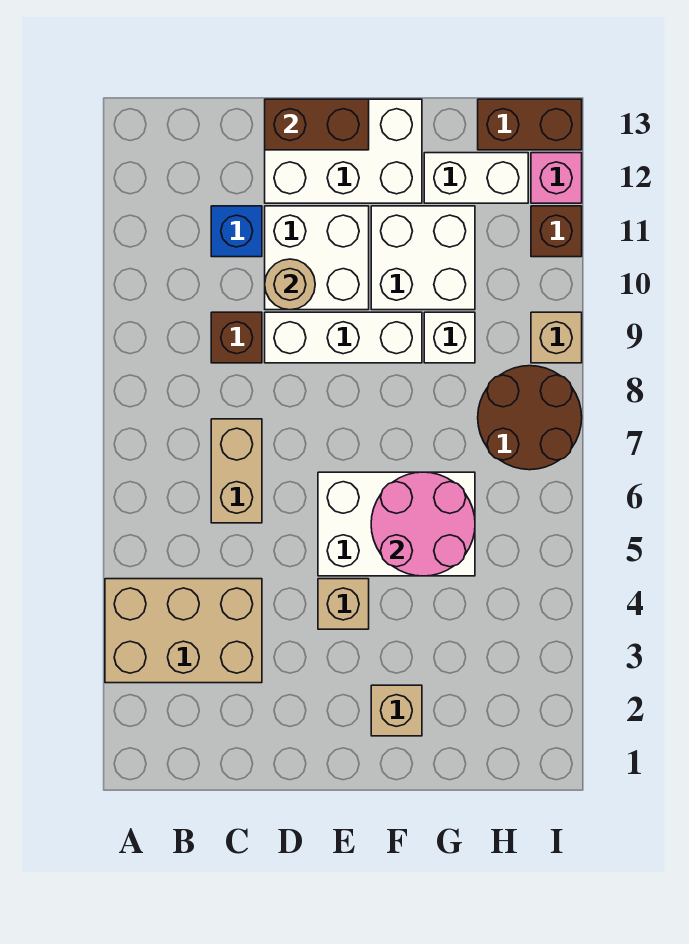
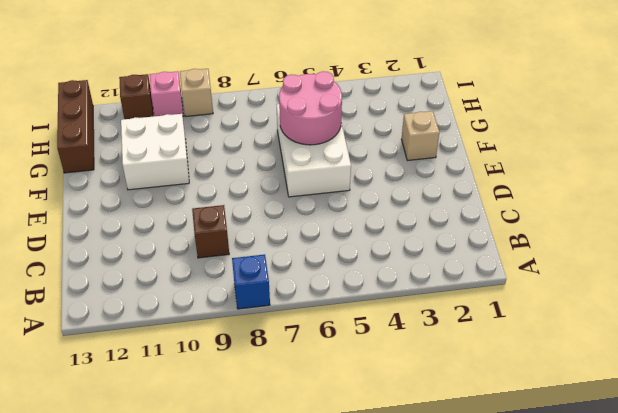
blue 1x1 brick [232,255,270,309] -> blue 1x1 brick moved to [211,206,262,257]
brown 1x3 brick [57,80,94,173] -> brown 1x2 brick [478,99,582,150]
pink 1x1 brick [150,71,183,117] -> pink 1x1 brick moved to [531,153,582,203]
none -> tan 2x3 brick [105,579,262,683]
none -> tan 1x2 brick [211,419,262,523]
none -> white 1x3 brick [265,312,422,363]

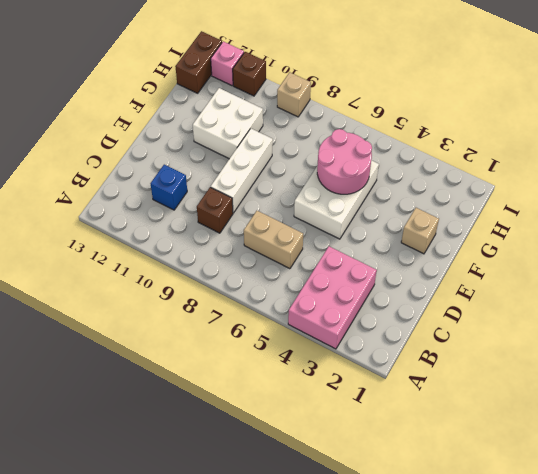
pink 2x3 brick [288,246,377,349] -> tan 2x3 brick [105,579,262,683]
none -> white 2x2 brick [265,206,369,310]
none -> white 2x3 brick [265,99,422,203]
none -> tan 1x1 brick [318,579,369,629]

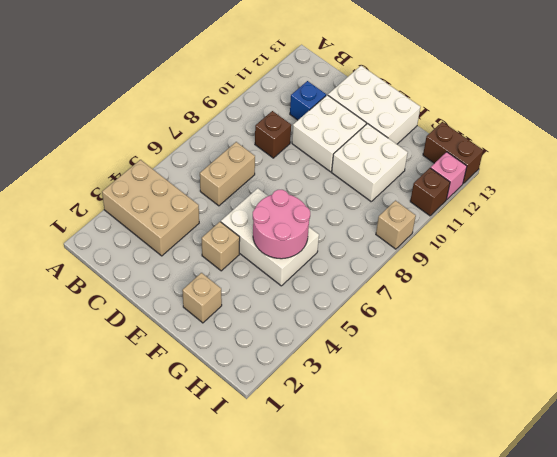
none -> white 1x3 brick [265,312,422,363]
none -> white 1x1 brick [424,312,475,363]
none -> white 1x2 brick [424,153,528,203]

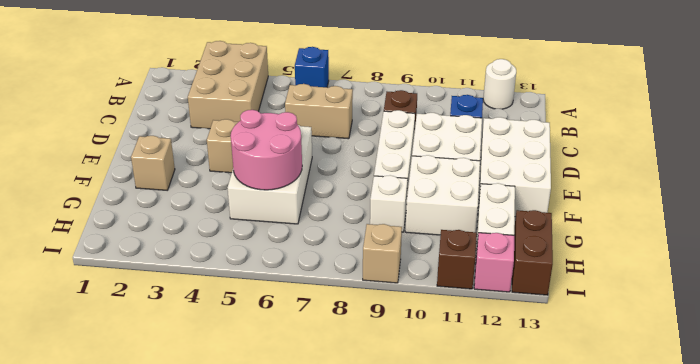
blue 1x1 brick [295,47,329,87] -> none
white 1x1 round brick [483,59,516,109] -> none
none -> brown 2x2 round brick [478,366,582,470]
none -> tan 1x1 round brick [265,259,315,310]
none -> brown 1x2 brick [265,99,369,150]

